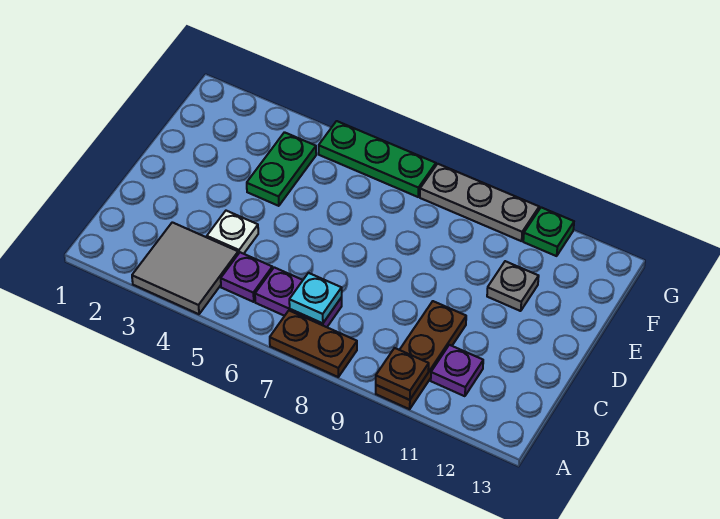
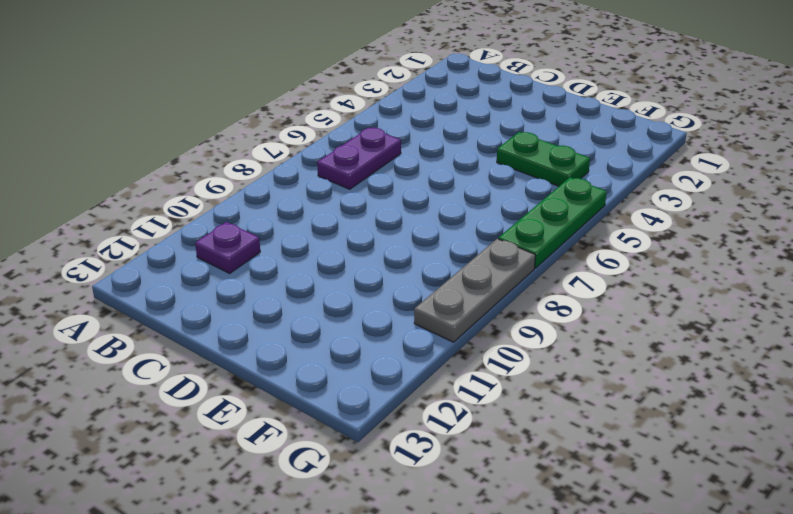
none -> grey 2x2 tile [132,222,238,314]
none -> brown 1x2 plate [270,311,357,377]
none -> brown 1x3 plate [376,301,466,409]

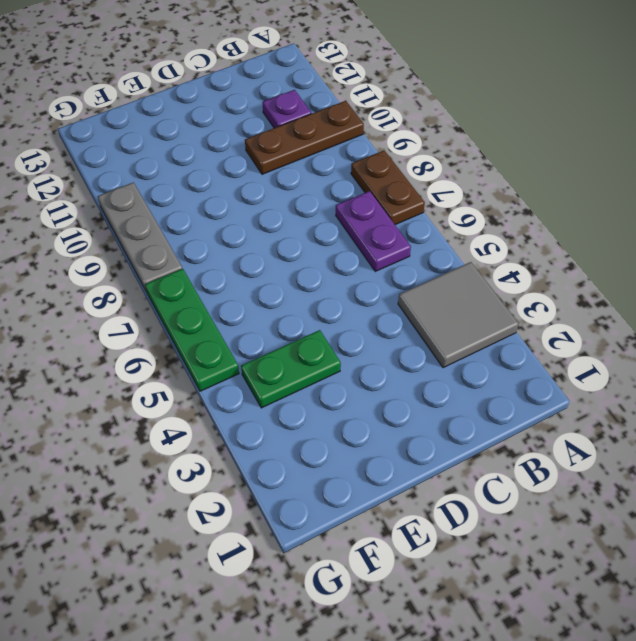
none -> purple 1x1 plate [221,252,272,302]
none -> white 1x1 plate [207,211,258,254]
none -> grey 1x1 plate [487,261,539,311]

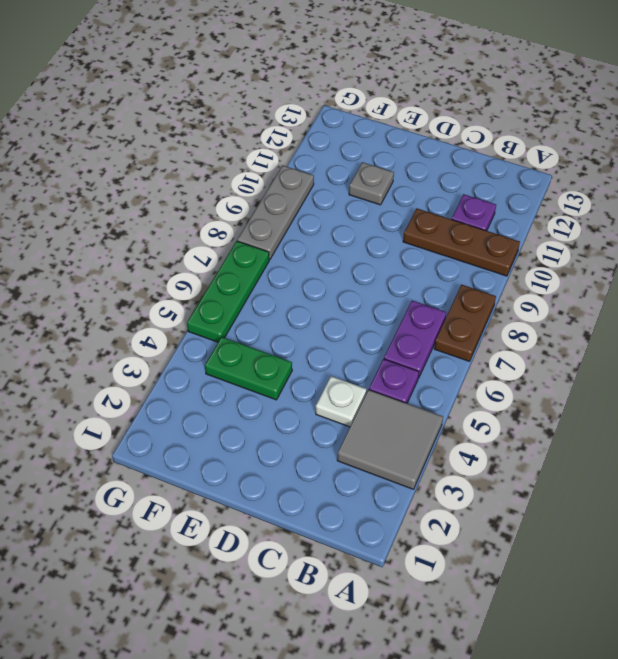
none -> green 1x1 plate [523,207,574,256]
none -> brown 1x1 plate [376,348,429,400]
none -> cyan 1x1 plate [289,273,342,323]

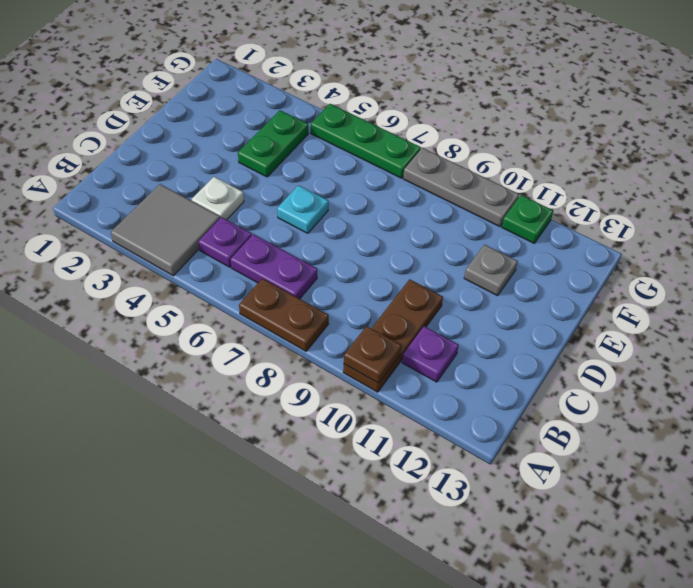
cyan 1x1 plate [277,185,329,233] -> cyan 1x1 plate moved to [289,273,342,323]

